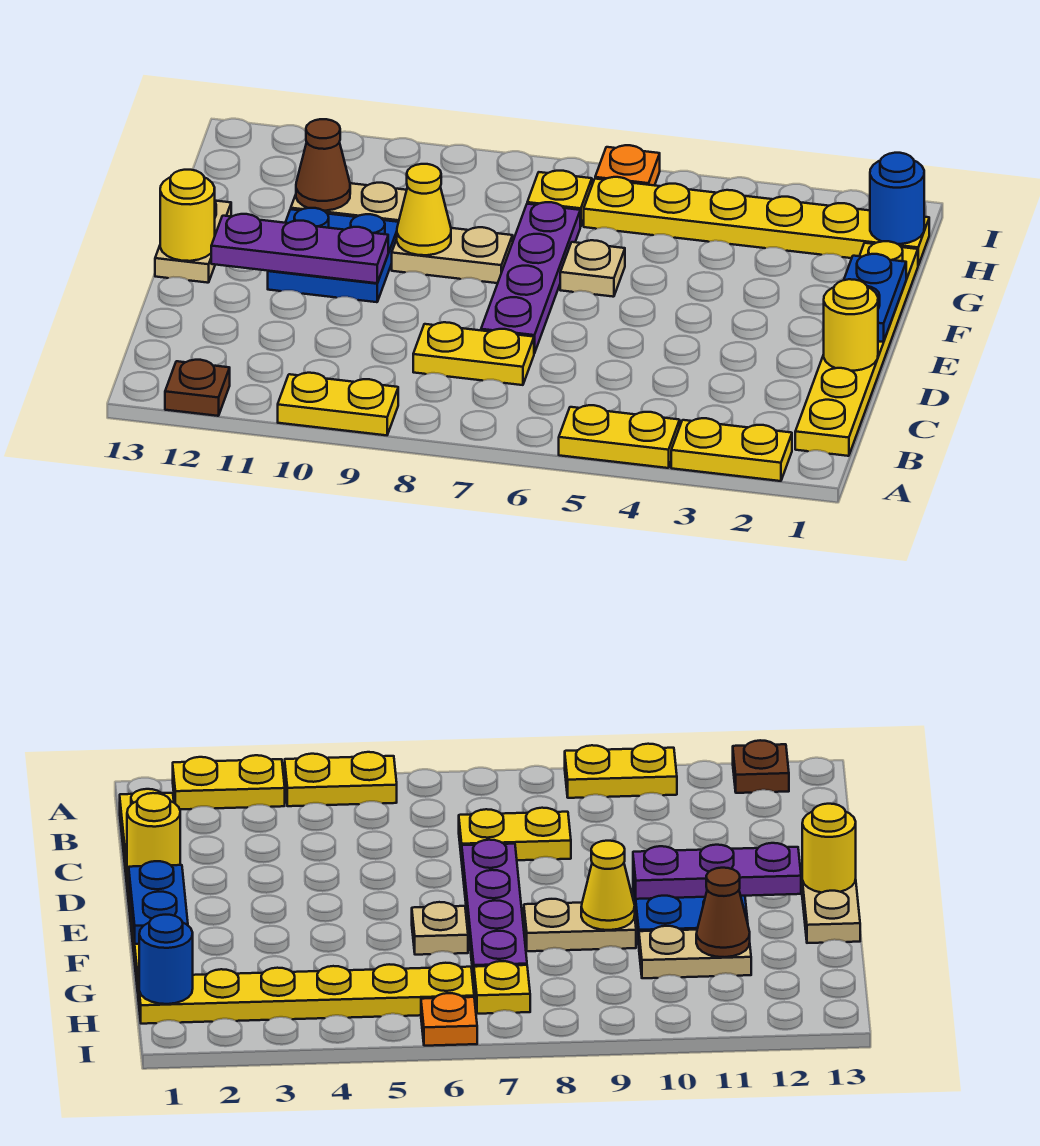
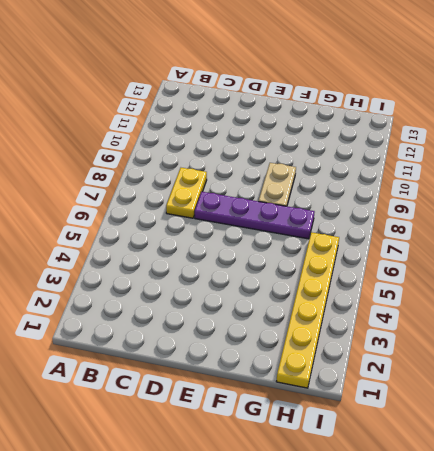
none -> yellow 1x2 plate [671,418,792,481]
none -> yellow 1x2 plate [559,405,680,468]
none -> yellow 1x2 plate [278,373,398,435]

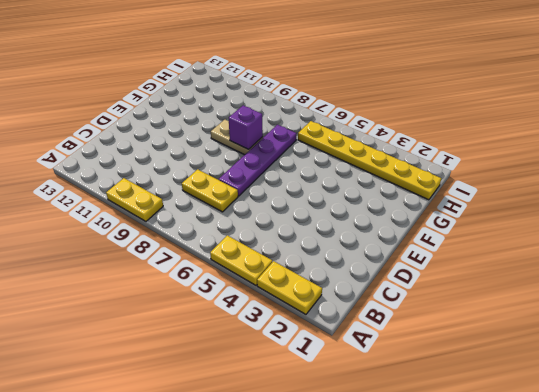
purple 1x1 brick [229,105,263,149] -> none
none -> brown 1x1 plate [165,360,230,416]
none -> yellow 1x6 plate [795,241,918,456]
none -> blue 2x2 plate [268,208,398,302]

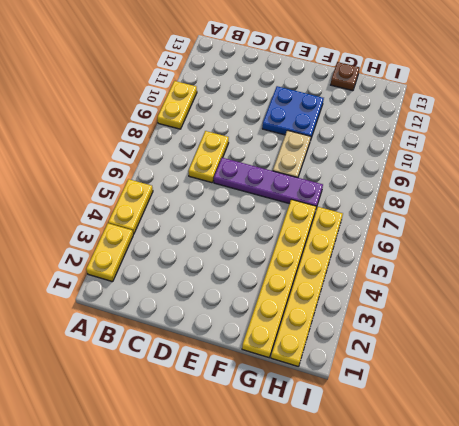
yellow 1x6 plate [242,200,316,358] -> yellow 1x6 plate turned to [795,241,918,456]
brown 1x1 plate [331,62,360,91] -> brown 1x1 plate moved to [165,360,230,416]
none -> tan 1x2 plate [155,201,231,283]
none -> tan 1x1 plate [560,240,625,297]
none -> tan 1x2 plate [291,183,407,222]

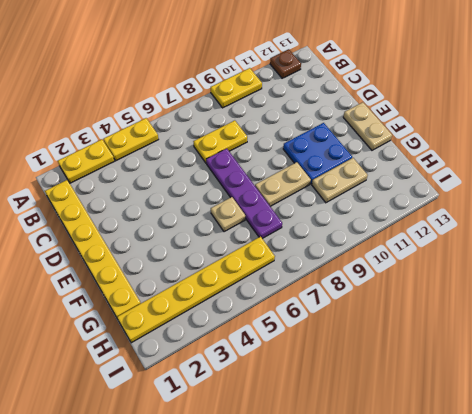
none -> yellow 1x1 plate [527,171,592,227]
none -> orange 1x1 plate [595,145,660,185]
none -> yellow 1x1 round brick [824,279,878,371]

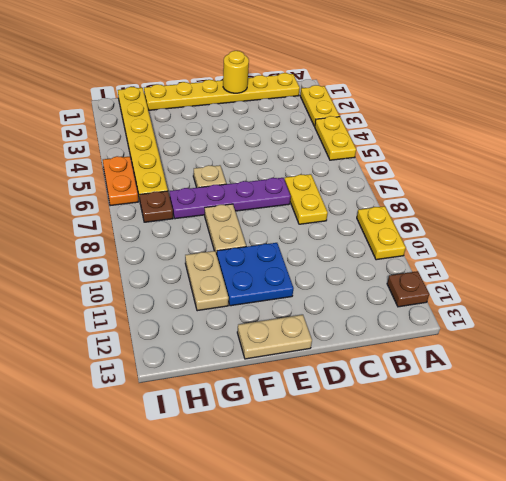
brown 1x1 plate [140,191,173,222] -> yellow 1x1 plate [527,171,592,227]
orange 1x2 plate [103,156,138,206] -> orange 1x1 plate [595,145,660,185]
none -> blue 1x2 plate [844,254,906,342]
none -> purple 1x3 plate [211,214,388,283]
none -> yellow 1x1 round brick [160,170,215,261]

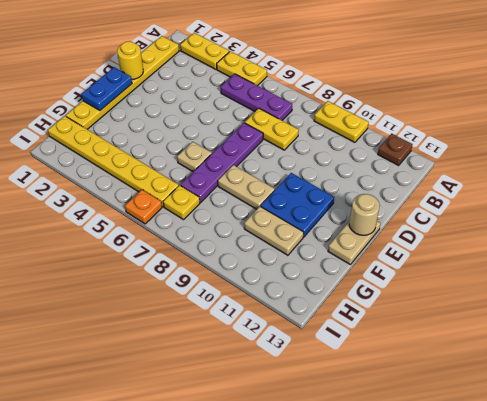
purple 1x3 plate [221,74,292,120] -> purple 1x3 plate moved to [211,214,388,283]
tan 1x1 round brick [349,194,380,235] -> yellow 1x1 round brick [160,170,215,261]
none -> yellow 1x1 cone [397,164,451,255]
none -> brown 1x1 cone [296,119,350,211]
none -> blue 1x1 round brick [870,153,924,244]

